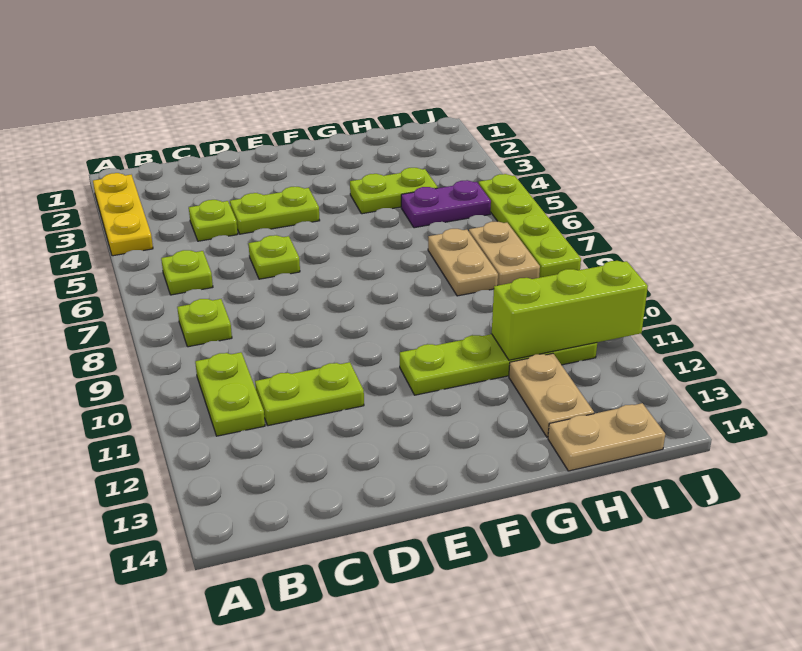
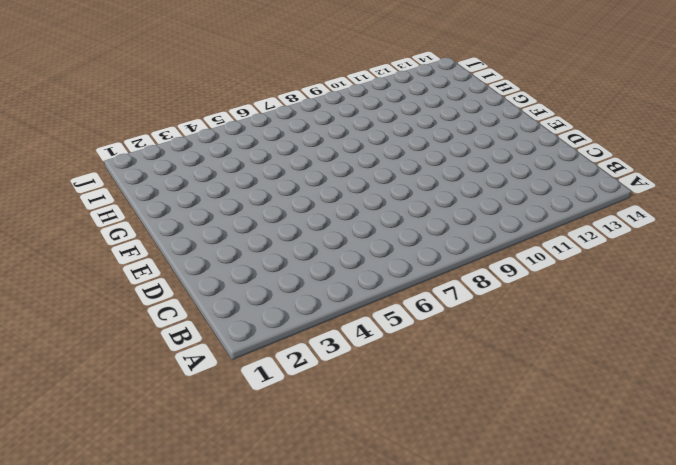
none -> yellow 1x3 plate [93,173,153,256]
none -> lime 1x1 plate [161,250,213,295]
none -> lime 1x1 plate [177,299,232,347]

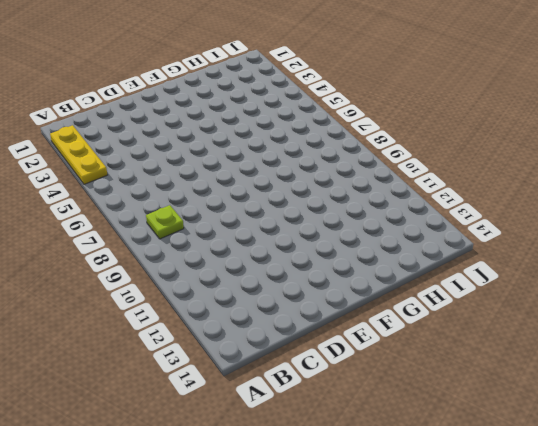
none -> lime 1x1 plate [161,250,213,295]
none -> lime 1x2 plate [195,352,265,436]
none -> lime 1x1 plate [189,200,238,241]

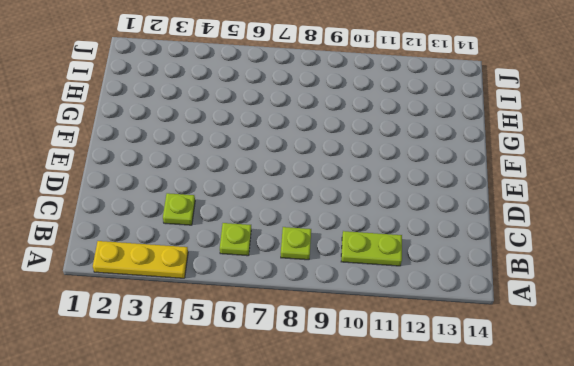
none -> lime 1x2 plate [255,362,364,426]
none -> lime 1x2 plate [230,187,320,234]
none -> lime 1x1 plate [248,235,300,279]

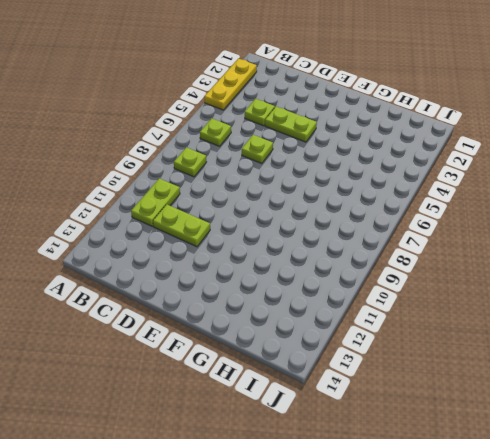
none -> lime 1x4 plate [400,334,597,395]
none -> lime 1x2 plate [350,168,438,214]
none -> purple 1x2 plate [401,180,491,228]

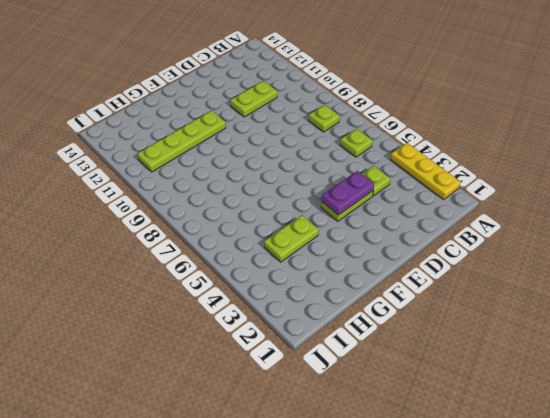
purple 1x2 plate [322,171,374,215] -> purple 1x2 plate moved to [401,180,491,228]
none -> lime 1x2 plate [195,352,265,436]
none -> lime 1x1 plate [248,235,300,279]
none -> tan 1x2 plate [428,229,498,296]

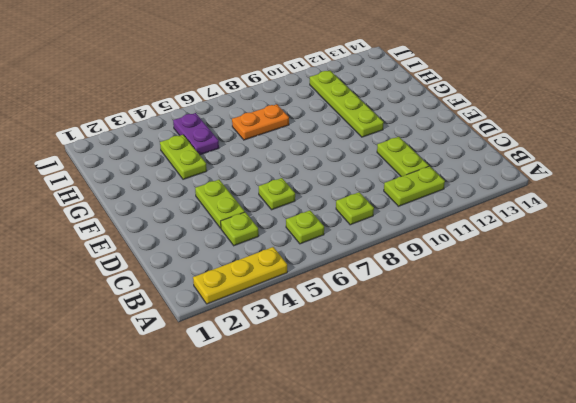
orange 1x2 plate [232,104,289,140] -> tan 1x2 plate [428,229,498,296]
none -> tan 1x2 plate [509,353,594,437]
none -> tan 1x2 plate [548,403,665,471]
none -> tan 1x2 plate [469,221,540,285]

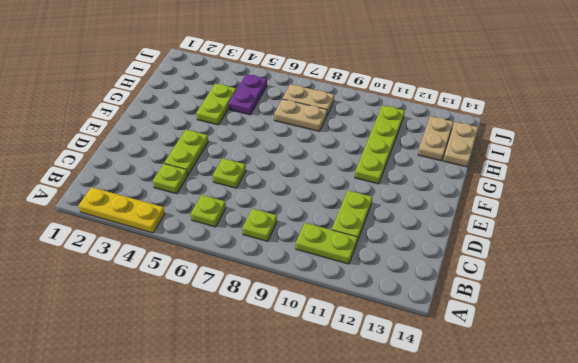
tan 1x2 plate [418,116,453,161] -> tan 1x2 plate turned to [509,353,594,437]
none -> lime 1x4 plate [479,174,581,278]
none -> lime 1x3 brick [492,261,648,360]

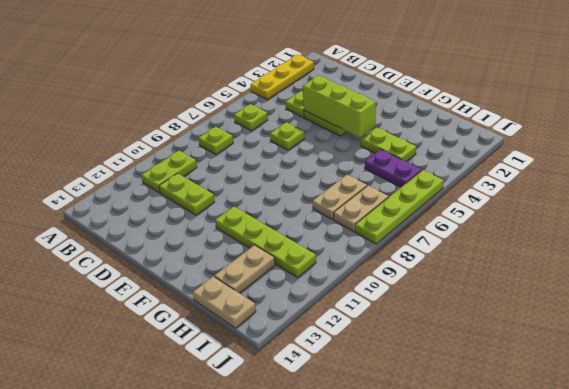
lime 1x3 brick [303,75,376,137] -> lime 1x3 brick moved to [492,261,648,360]

